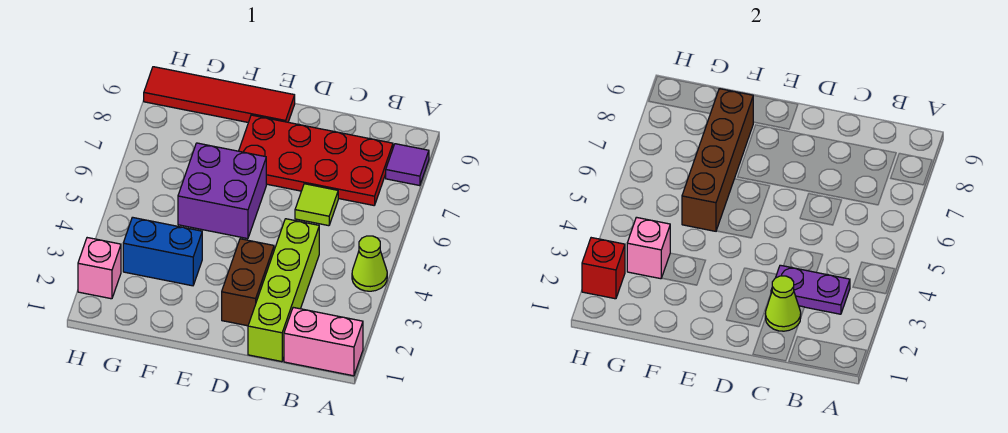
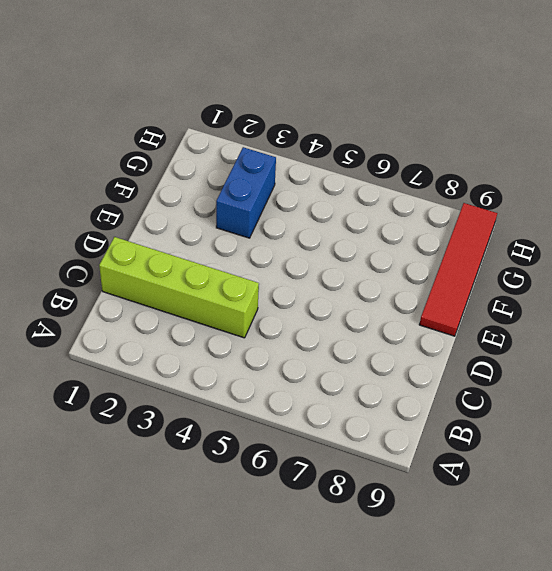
none -> pink 1x2 brick [284,307,363,376]
none -> lime 1x1 cone [352,236,387,291]
none -> purple 1x1 tile [386,144,429,186]

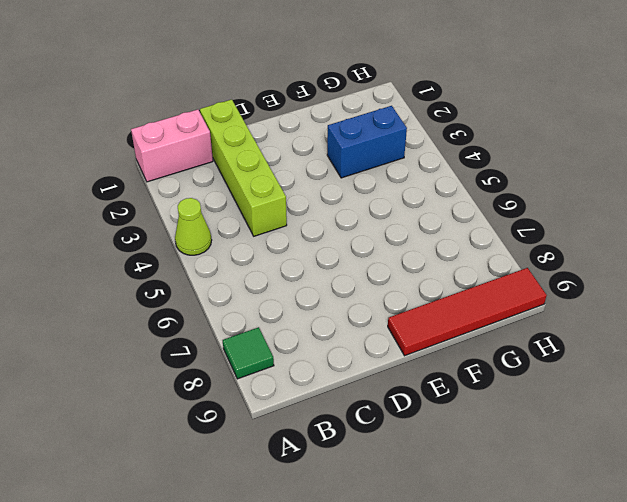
green 1x1 tile [223,327,274,379] -> purple 1x1 tile [386,144,429,186]
none -> red 2x4 plate [239,115,393,205]
none -> lime 1x1 tile [295,184,338,226]
none -> brown 1x2 brick [222,239,274,326]

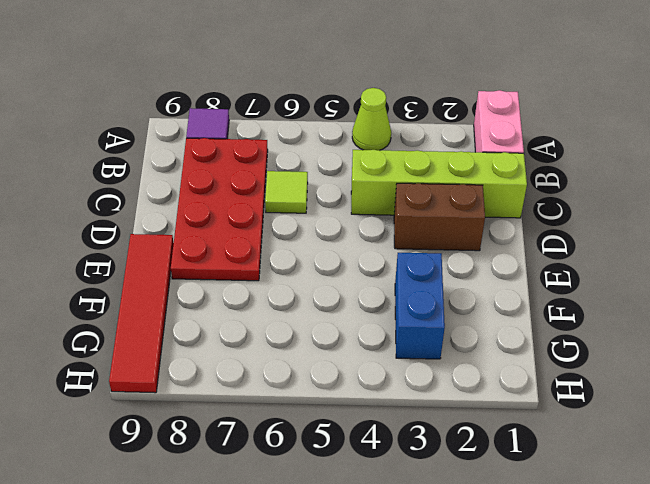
none -> purple 2x2 brick [178,143,266,239]
none -> pink 1x1 brick [78,238,121,299]
none -> purple 1x2 plate [771,265,850,314]

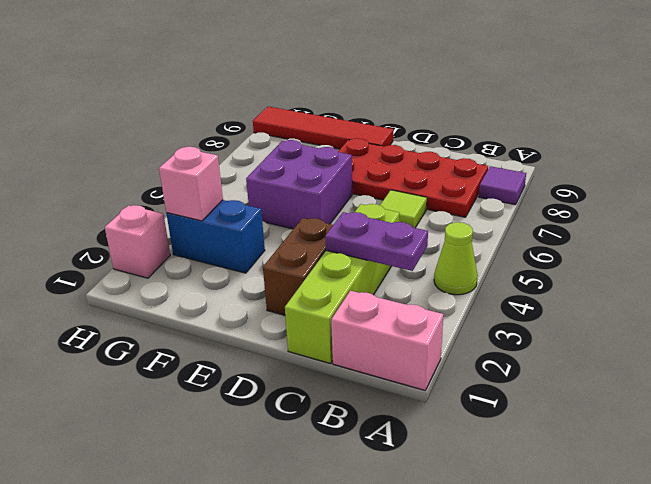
none -> lime 1x1 cone [765,276,801,331]
none -> brown 1x4 brick [682,89,753,231]
none -> red 1x1 brick [582,238,625,299]

